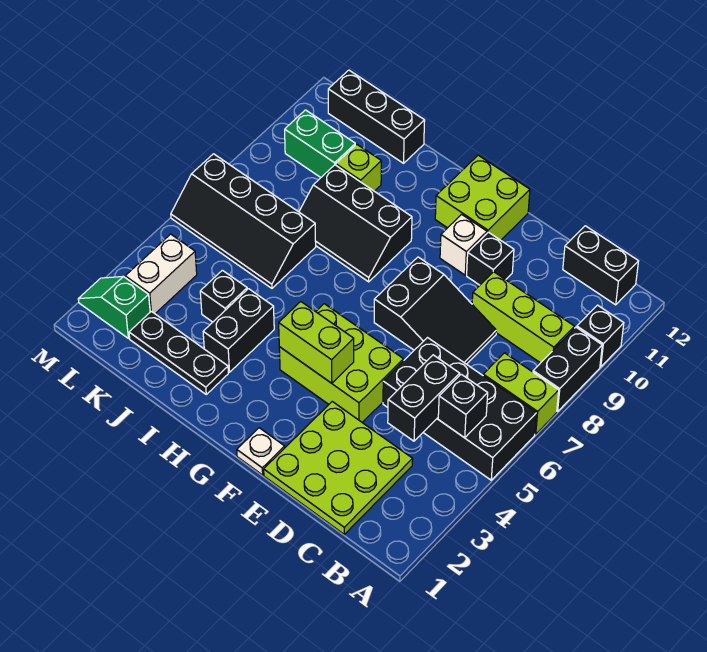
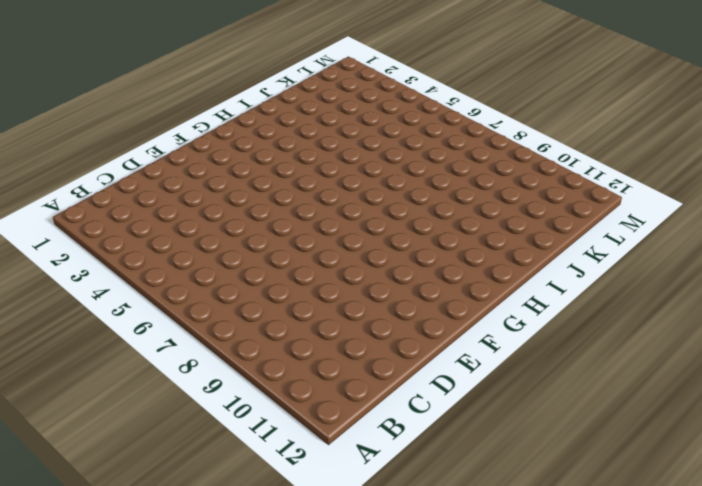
none -> black 2x4 brick [383,338,537,480]
none -> lime 1x2 brick [483,353,559,434]
none -> black 1x2 brick [533,327,602,412]

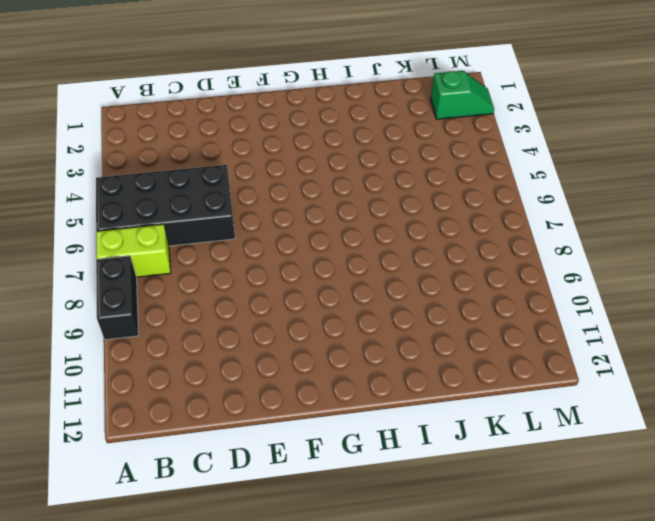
none -> black 1x1 brick [577,305,624,367]
none -> lime 1x3 brick [472,272,574,363]
none -> black 1x2 brick [563,226,639,305]

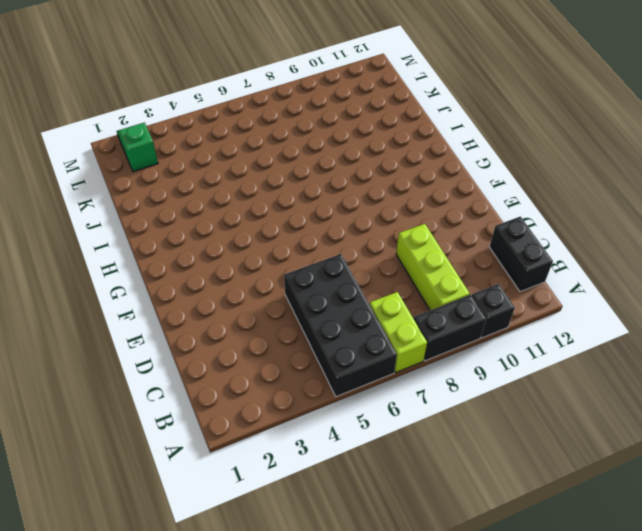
none -> lime 3x3 plate [264,402,413,534]
none -> black 2x3 slope [374,257,496,364]
none -> lime 2x3 brick [279,304,404,422]

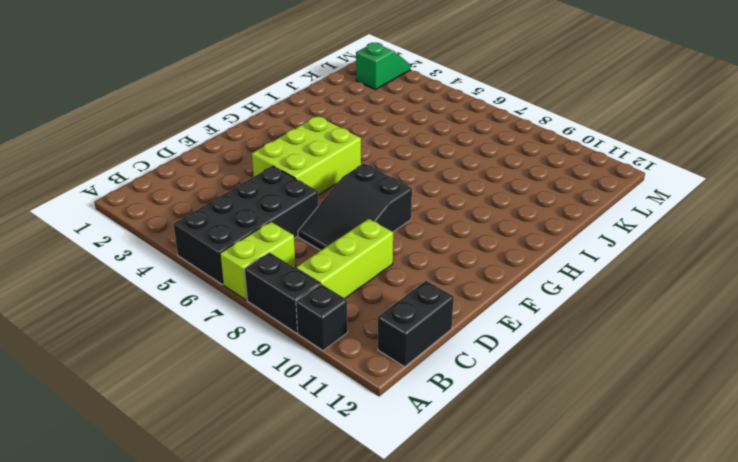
none -> lime 3x3 plate [264,402,413,534]
none -> black 1x1 brick [467,232,514,285]
none -> white 1x1 plate [237,428,285,475]

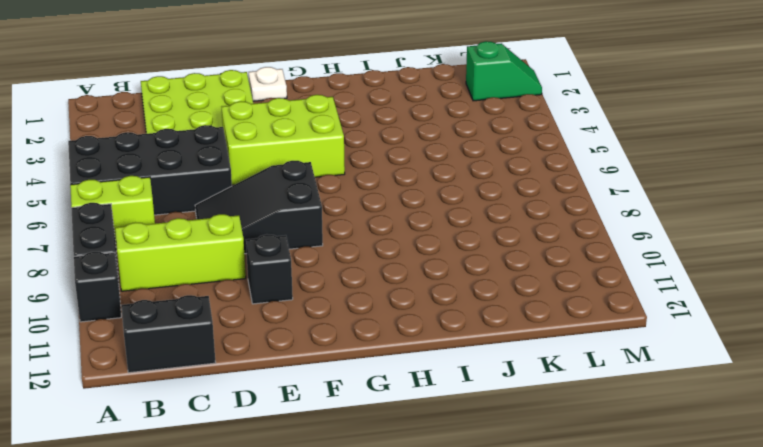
none -> white 1x1 brick [440,214,487,275]
none -> lime 2x2 brick [435,155,530,240]
none -> black 2x3 slope [299,165,412,282]

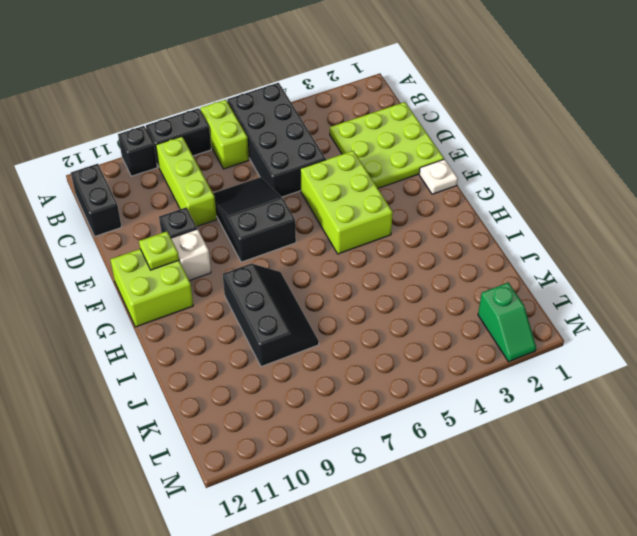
lime 1x1 plate [139,231,179,270] -> none
none -> black 1x3 plate [129,311,228,394]
none -> black 1x2 brick [203,289,274,372]
none -> black 1x1 brick [200,270,247,322]

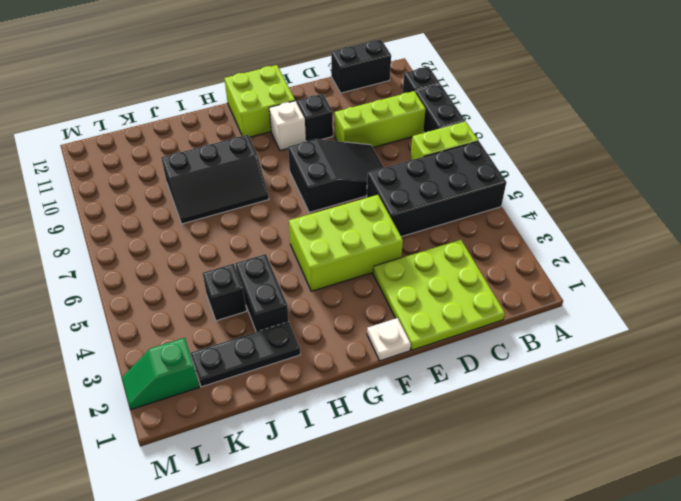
none -> black 2x4 slope [171,154,316,288]
none -> lime 1x1 brick [336,144,381,191]
none -> black 1x3 brick [328,70,425,163]

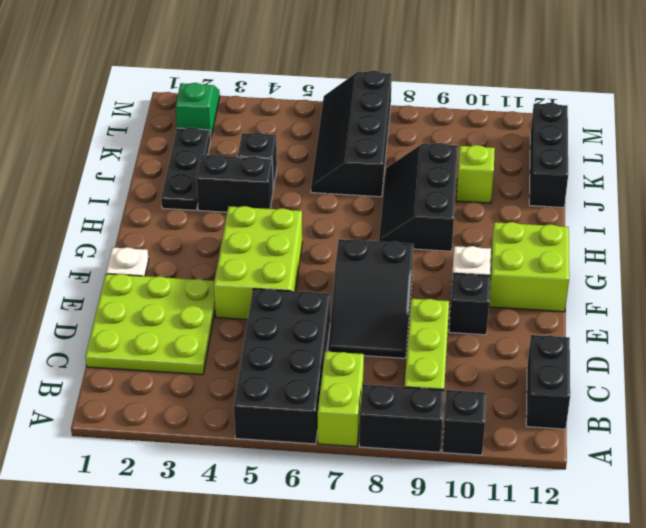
none -> green 1x2 brick [285,110,355,177]
none -> white 1x2 brick [125,234,197,314]
none -> black 1x1 brick [438,374,488,438]

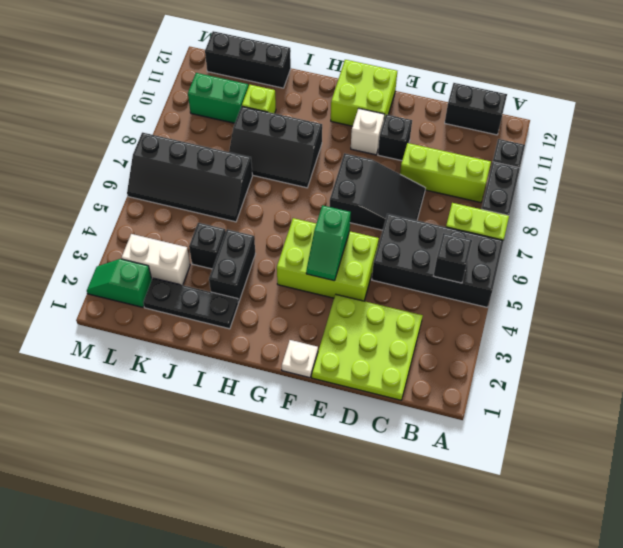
green 1x2 slope [306,205,351,281] -> lime 1x2 brick [279,302,354,383]
white 1x2 brick [121,234,190,285] -> white 1x2 brick turned to [125,234,197,314]
none -> black 1x2 brick [388,355,460,441]

